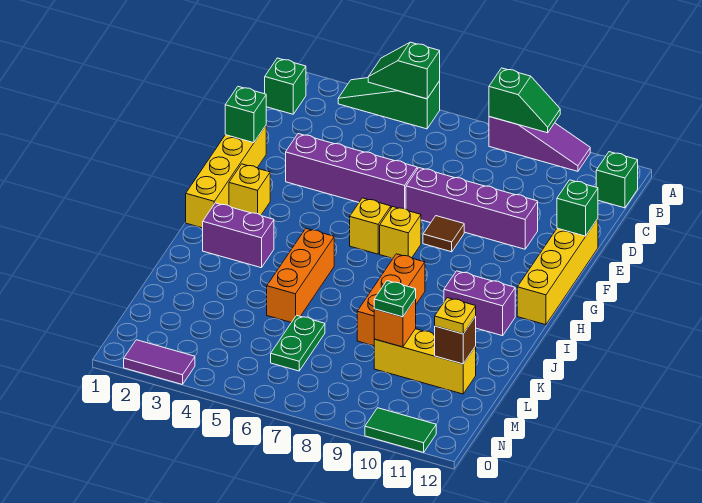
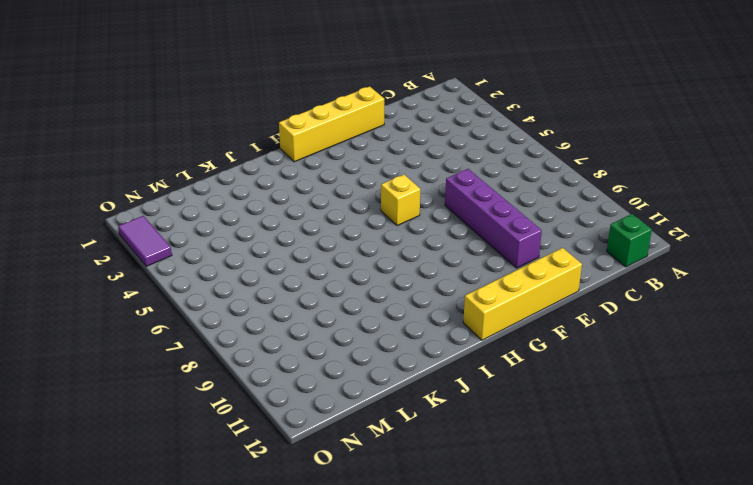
none -> green 1x3 slope [338,78,440,129]
none -> purple 1x3 slope [489,117,590,171]
none -> green 1x1 brick [265,58,306,114]

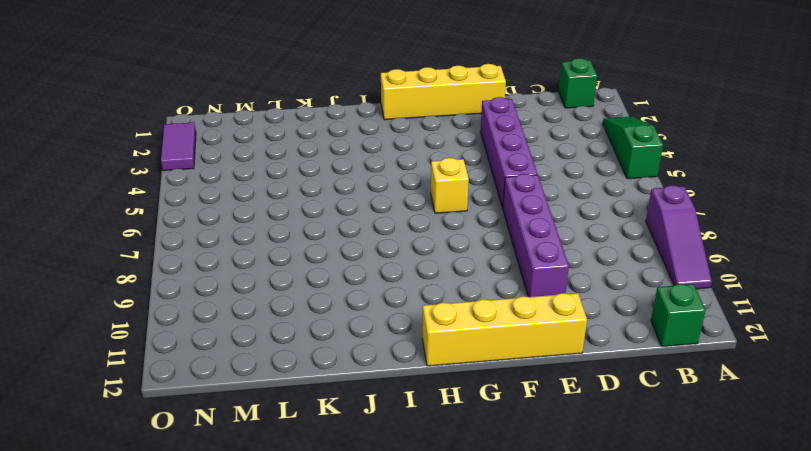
none -> brown 1x1 tile [423,216,464,252]
none -> yellow 1x1 brick [229,164,270,215]
none -> yellow 1x1 brick [380,207,421,258]

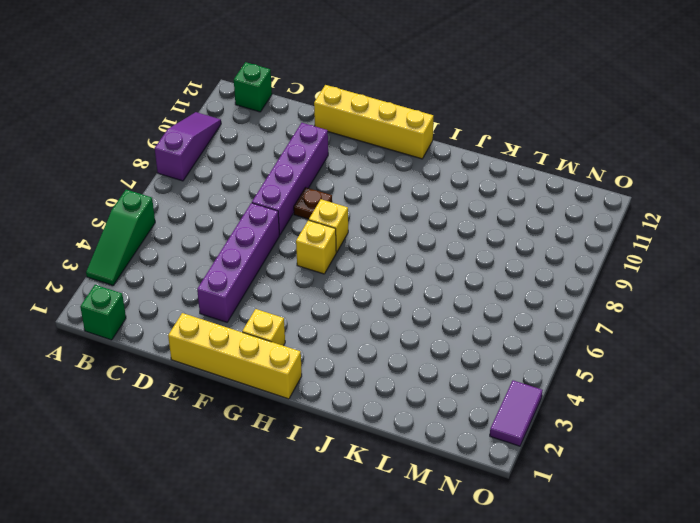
brown 1x1 plate [294,187,332,219] -> brown 1x1 tile [423,216,464,252]
none -> purple 1x2 brick [203,203,274,268]
none -> orange 1x3 brick [267,229,334,323]
none -> orange 1x3 brick [357,254,425,346]

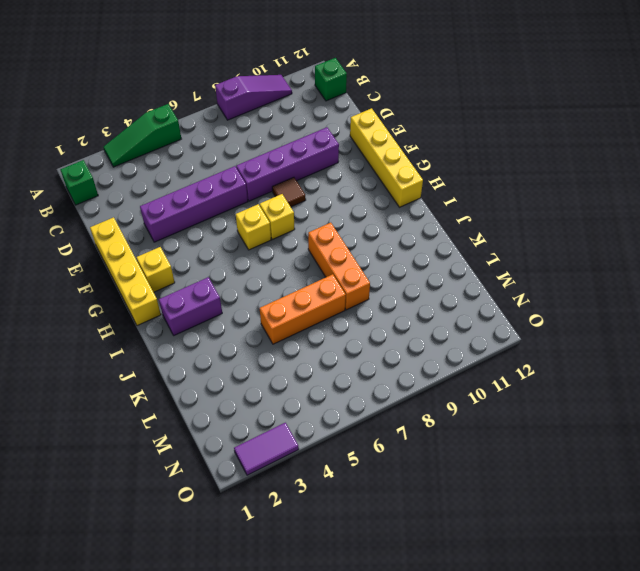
orange 1x3 brick [260,274,346,344] -> orange 1x3 brick turned to [267,229,334,323]
none -> purple 1x2 brick [444,271,515,336]
none -> green 1x2 plate [271,315,325,371]
none -> yellow 1x3 brick [374,329,476,394]

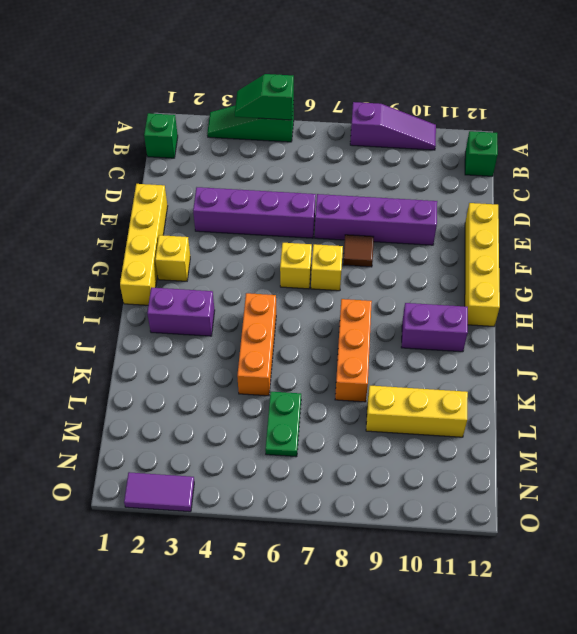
none -> green 1x2 tile [365,408,436,452]
none -> green 1x2 slope [489,68,560,133]
none -> green 1x1 brick [225,87,266,143]

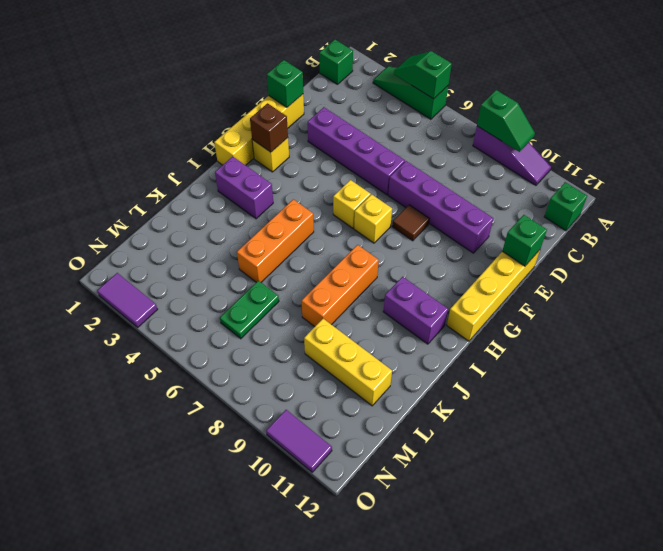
brown 1x1 brick [250,103,288,152] -> brown 1x1 brick moved to [435,316,476,364]
purple 1x2 tile [266,410,332,472] -> green 1x2 tile [365,408,436,452]
none -> orange 1x1 brick [374,299,416,347]
none -> green 1x1 plate [374,281,416,317]
none -> yellow 1x1 plate [435,298,476,334]

